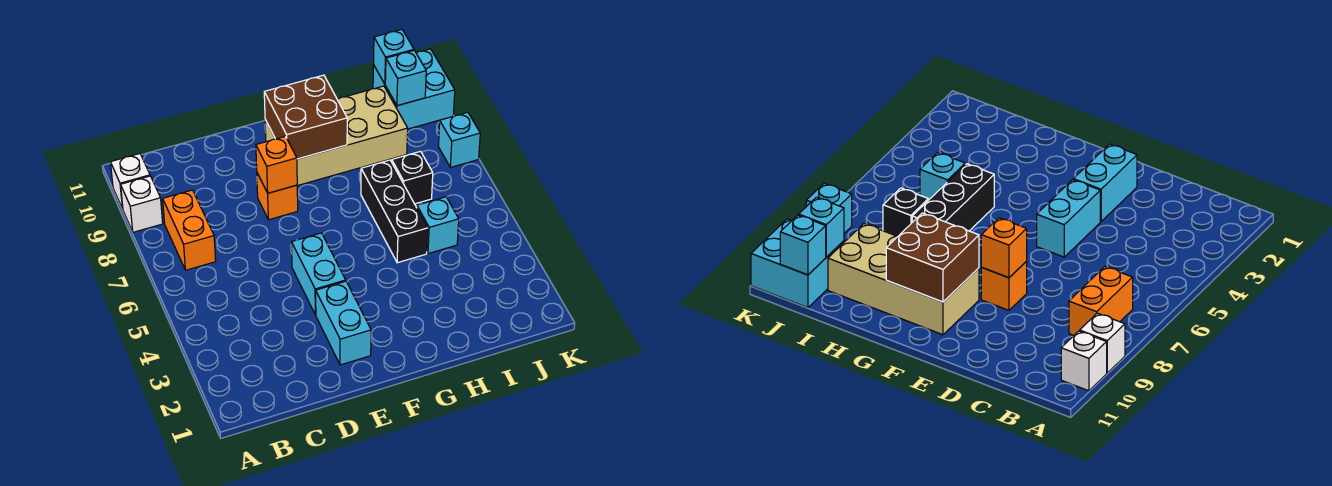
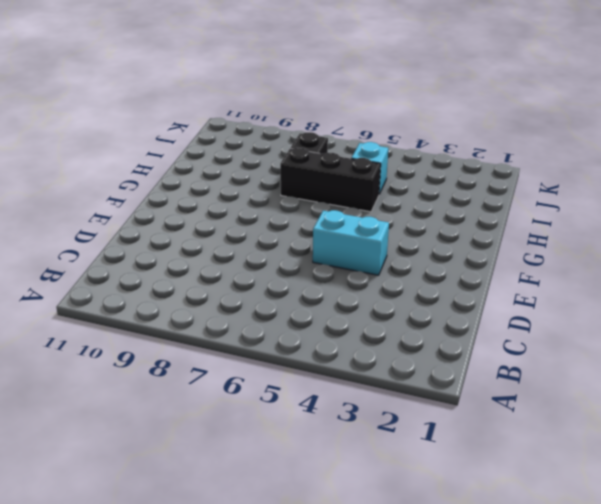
none -> white 1x1 brick [121,176,163,232]
none -> white 1x1 brick [111,154,150,209]
none -> orange 1x2 brick [163,190,216,270]

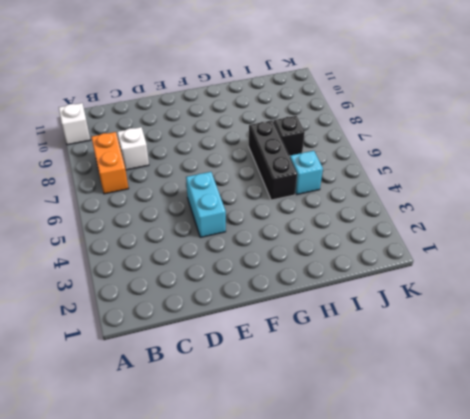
white 1x1 brick [117,127,149,170] -> white 1x1 brick moved to [121,176,163,232]
none -> cyan 1x2 brick [316,281,371,365]
none -> orange 1x1 brick [257,173,298,220]
none -> tan 2x4 brick [265,86,408,186]

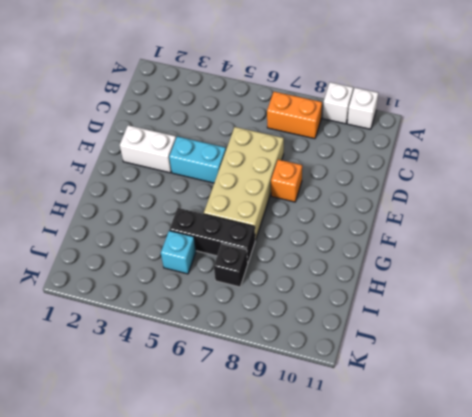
tan 2x4 brick [204,127,284,240] -> tan 2x4 brick moved to [265,86,408,186]
white 1x2 brick [120,125,176,173] -> cyan 1x2 brick [316,281,371,365]
none -> cyan 2x2 brick [373,49,455,129]
none -> cyan 1x1 brick [438,112,480,167]
none -> orange 1x1 brick [256,136,297,193]

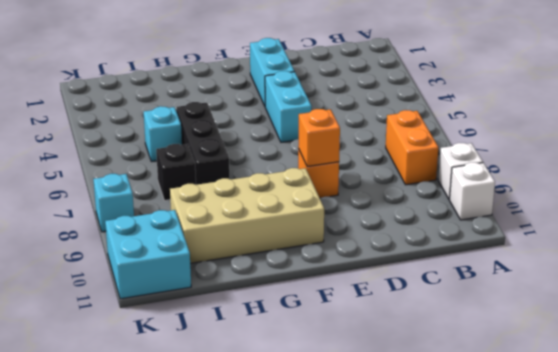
none -> brown 2x2 brick [264,75,347,159]
none -> cyan 1x1 brick [385,51,426,106]
none -> cyan 1x1 brick [374,30,414,84]

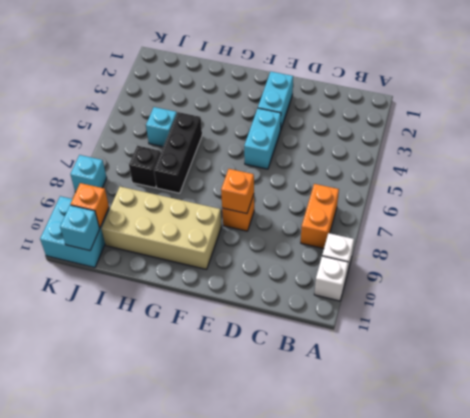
orange 1x1 brick [71,183,109,228] -> cyan 1x1 brick [385,51,426,106]
none -> brown 2x2 brick [264,75,347,159]

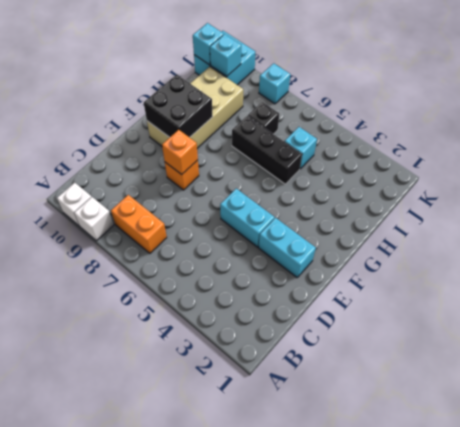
black 2x2 brick [144,75,213,137] -> brown 2x2 brick [264,75,347,159]

